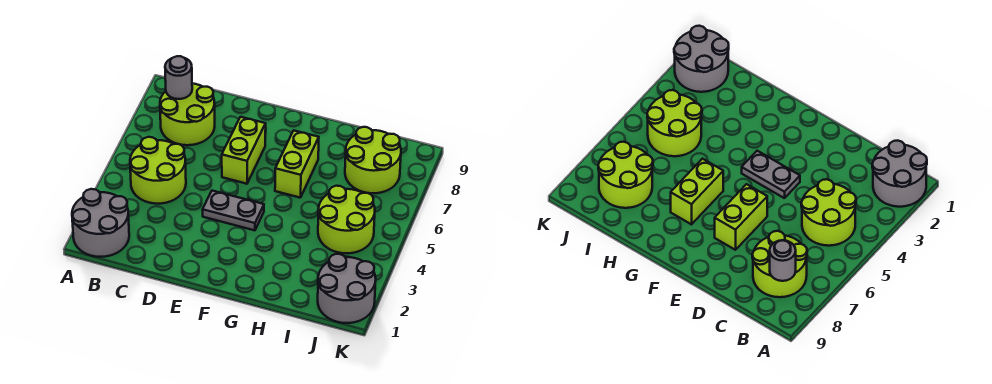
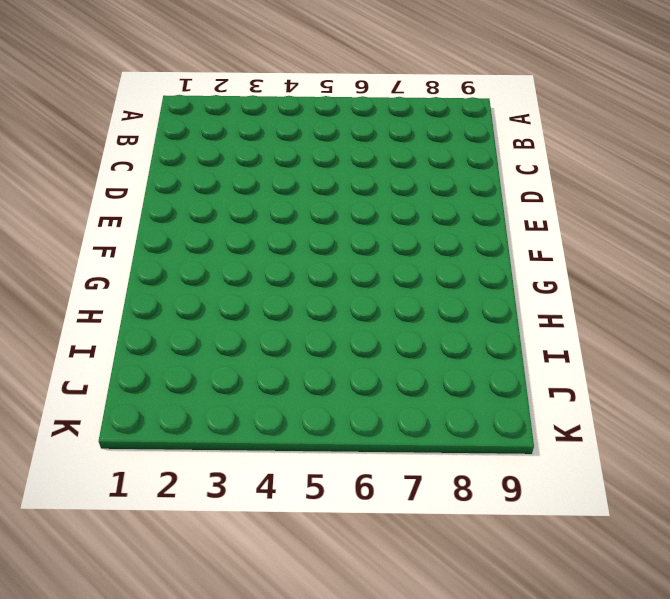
none -> grey 2x2 round brick [72,189,129,257]
none -> lime 2x2 round brick [130,137,186,204]

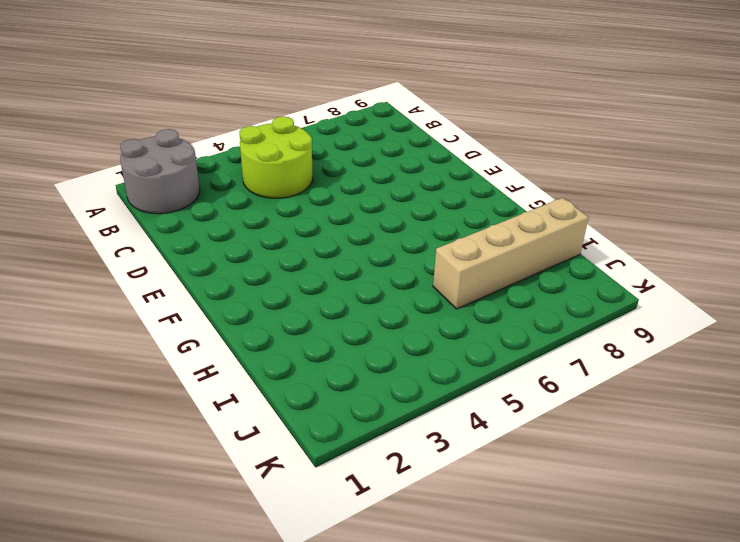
tan 1x4 brick [433,198,589,309] -> lime 2x2 round brick [345,127,401,193]
none -> lime 2x2 round brick [160,83,215,145]
none -> grey 1x2 plate [202,191,264,230]

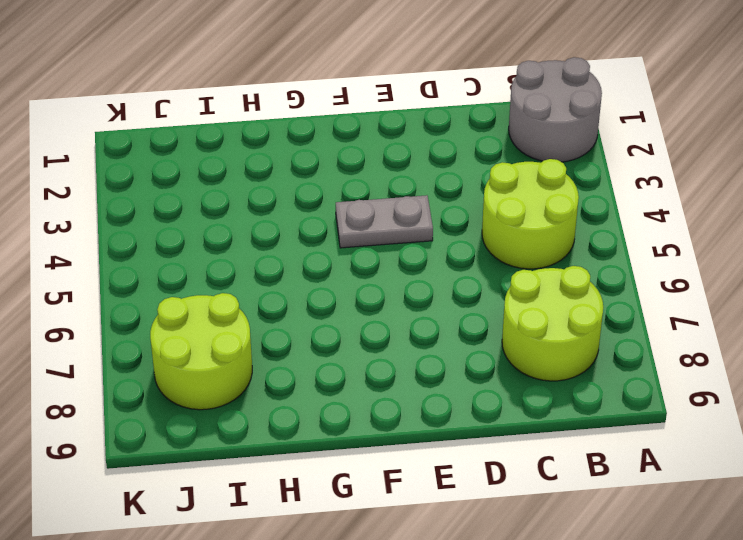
none -> lime 1x2 brick [222,117,266,184]
none -> lime 1x2 brick [275,130,319,198]

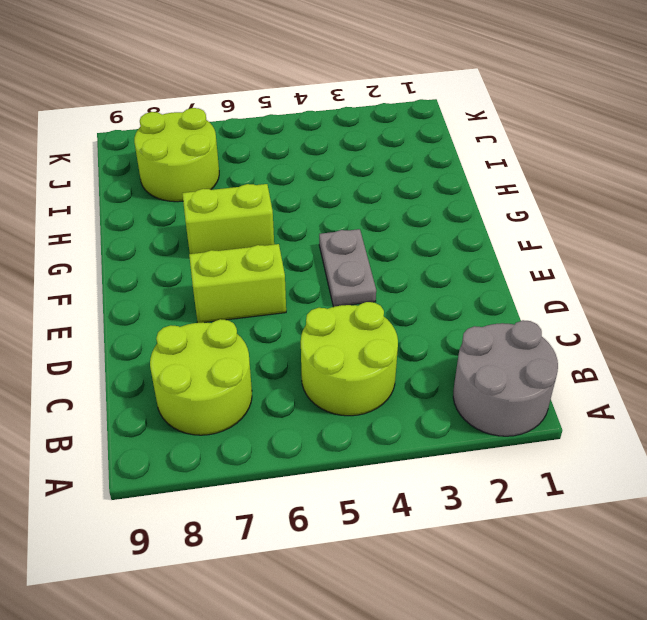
none -> lime 2x2 round brick [318,186,375,253]
none -> grey 2x2 round brick [318,254,376,323]

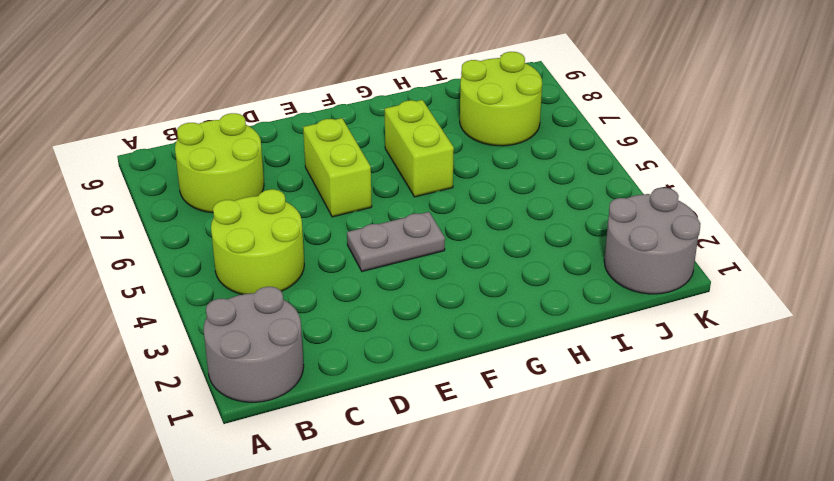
none -> lime 2x2 round brick [318,186,375,253]
none -> grey 1x1 round brick [165,56,192,99]

